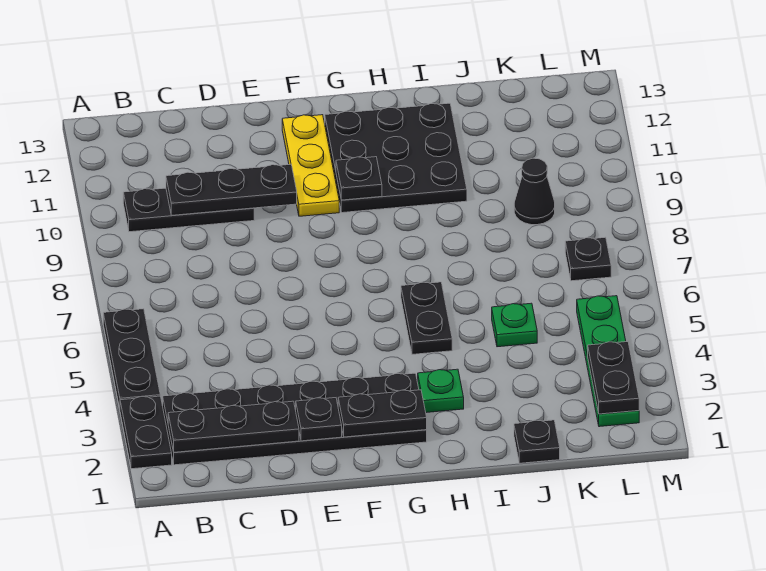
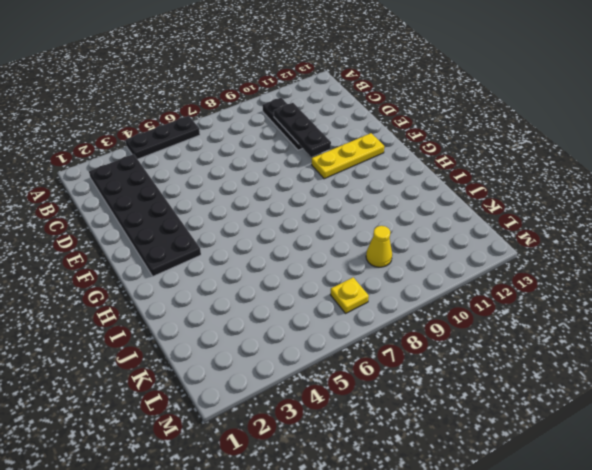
yellow 1x1 cone [366,226,392,267] -> black 1x1 cone [514,158,555,225]
yellow 1x1 plate [330,277,369,313] -> black 1x1 plate [565,237,611,281]
none -> black 1x2 plate [120,396,172,469]
none -> black 3x3 plate [325,103,467,213]
none -> green 1x1 plate [418,369,464,413]

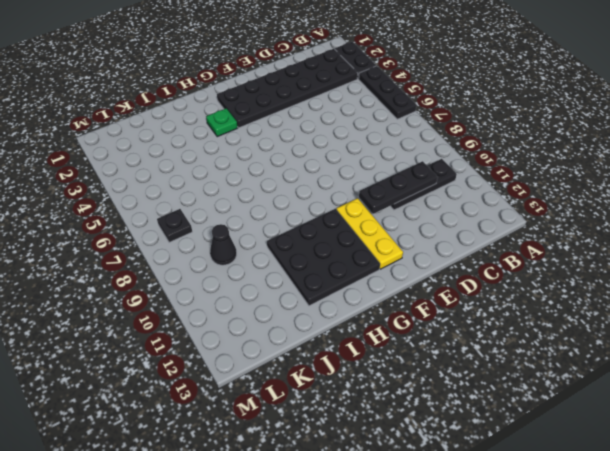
none -> black 1x2 plate [401,282,452,354]
none -> black 1x1 plate [514,420,560,463]
none -> green 1x1 plate [492,303,537,347]

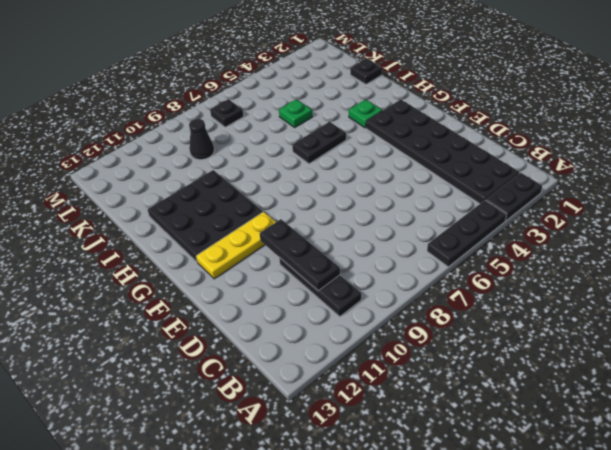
none -> green 1x4 plate [577,296,639,427]
none -> black 1x3 plate [168,401,299,452]
none -> black 1x1 plate [296,398,342,441]

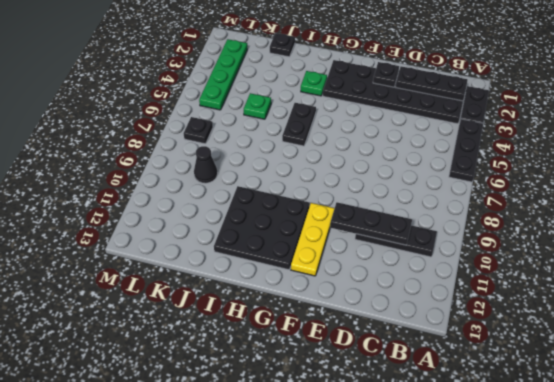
none -> black 1x2 plate [338,390,427,437]
none -> black 1x1 plate [336,157,382,200]
none -> black 1x2 plate [588,342,639,414]

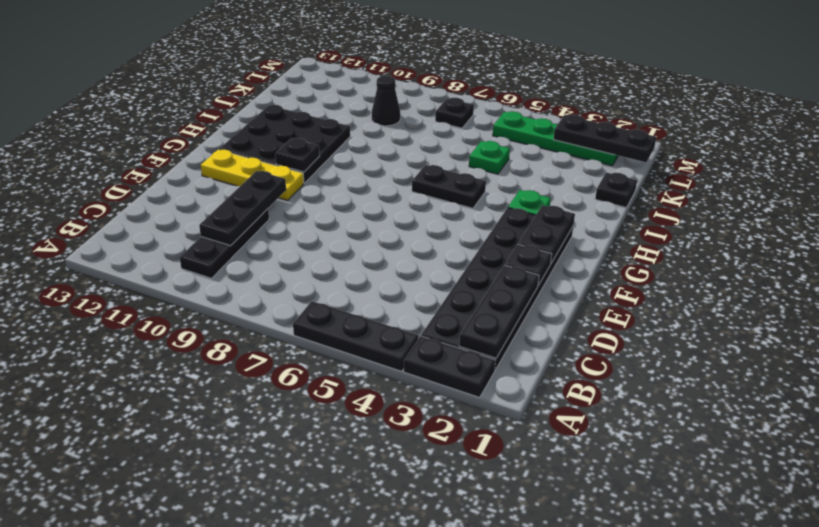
black 1x3 plate [554,115,656,162] -> black 1x2 plate [588,342,639,414]

